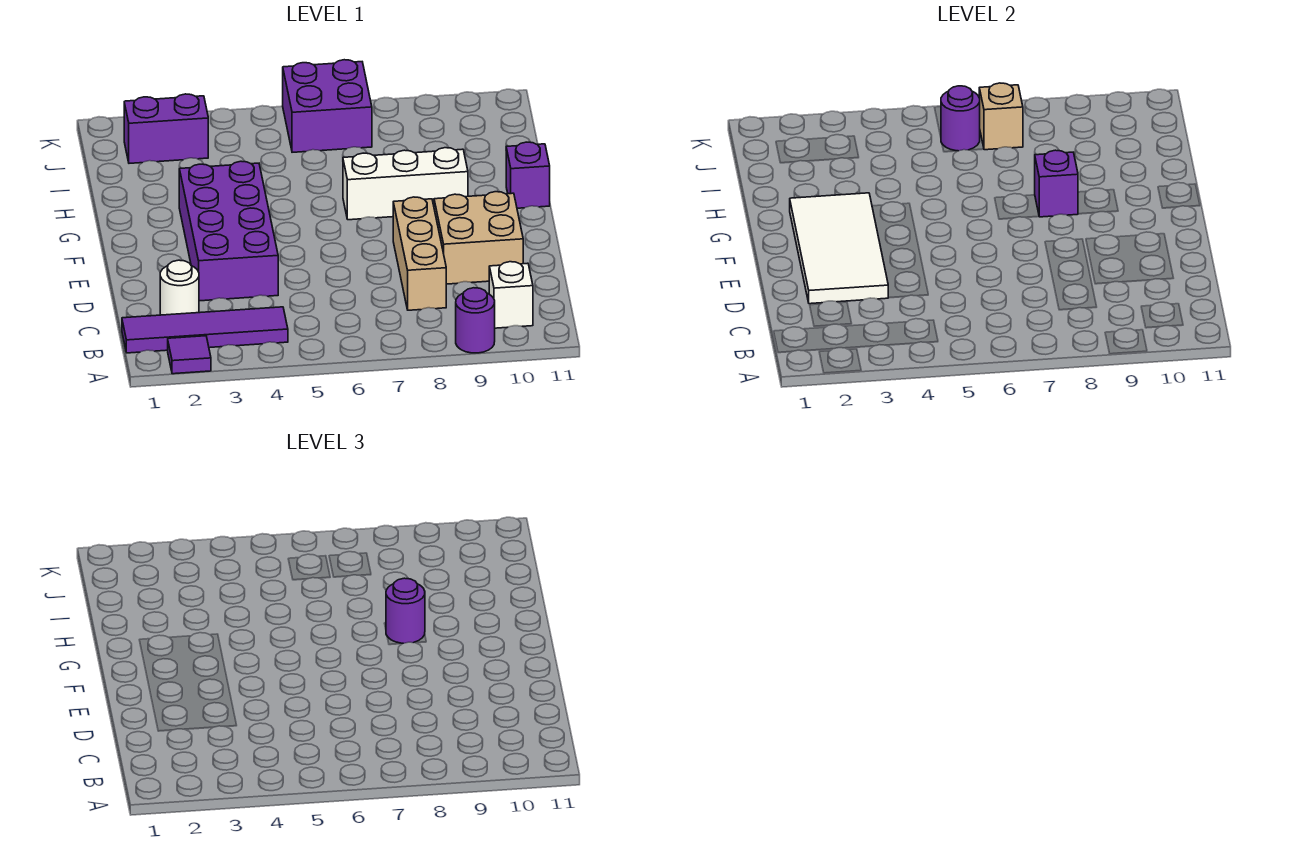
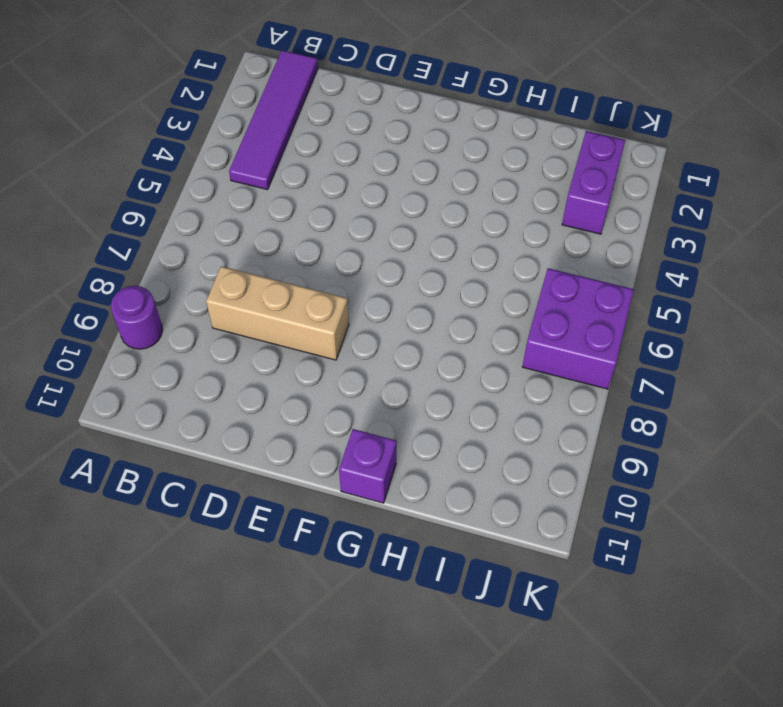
none -> purple 1x1 tile [168,336,211,374]
none -> white 1x1 brick [489,262,533,328]
none -> white 1x1 round brick [160,260,199,315]

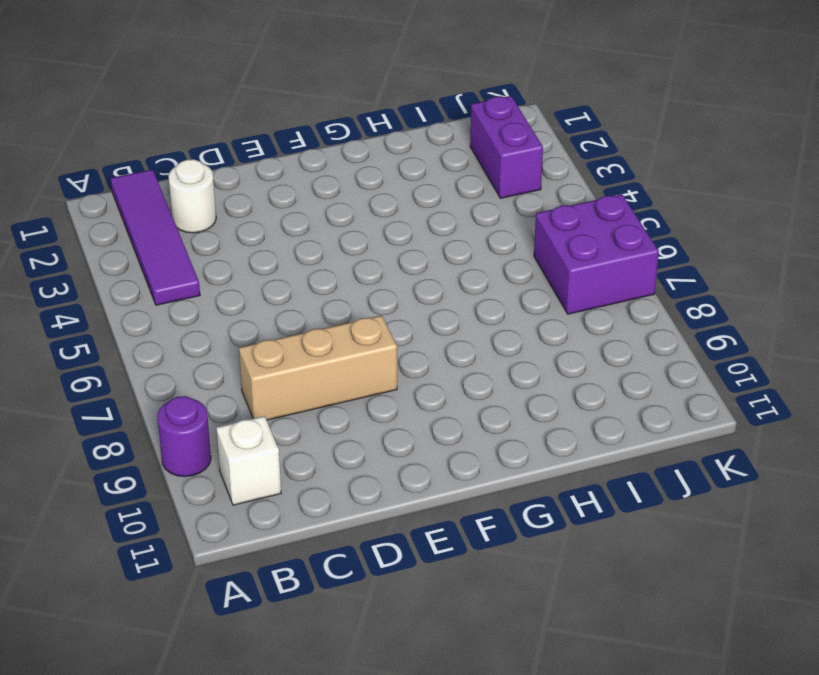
none -> purple 1x1 tile [168,336,211,374]
none -> purple 2x4 brick [179,161,278,301]
none -> tan 2x2 brick [434,192,523,284]

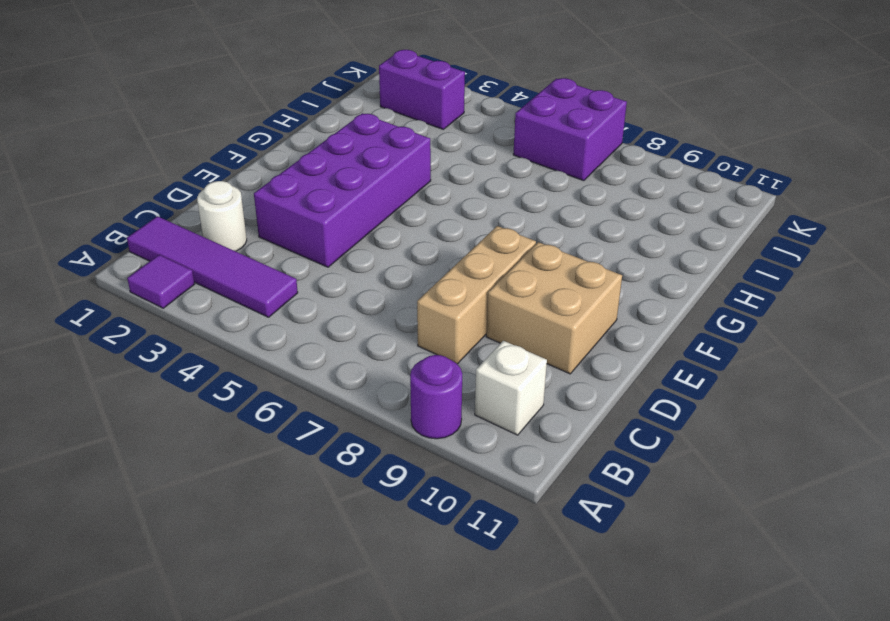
none -> white 1x3 brick [343,148,468,220]
none -> purple 1x1 brick [506,142,550,208]
none -> white 2x4 tile [790,193,888,304]

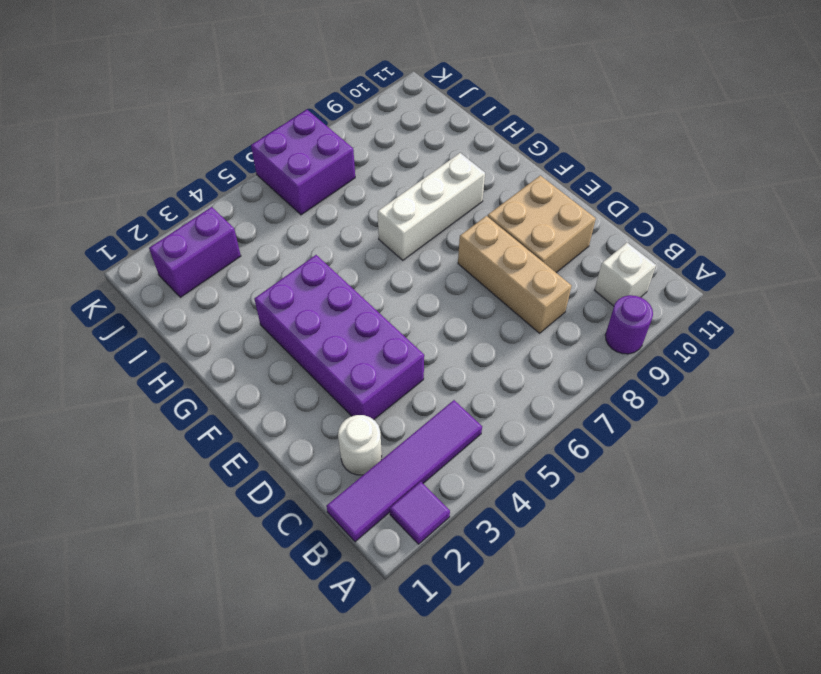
none -> purple 1x1 brick [506,142,550,208]
none -> white 2x4 tile [790,193,888,304]
none -> purple 1x1 brick [1035,150,1078,217]

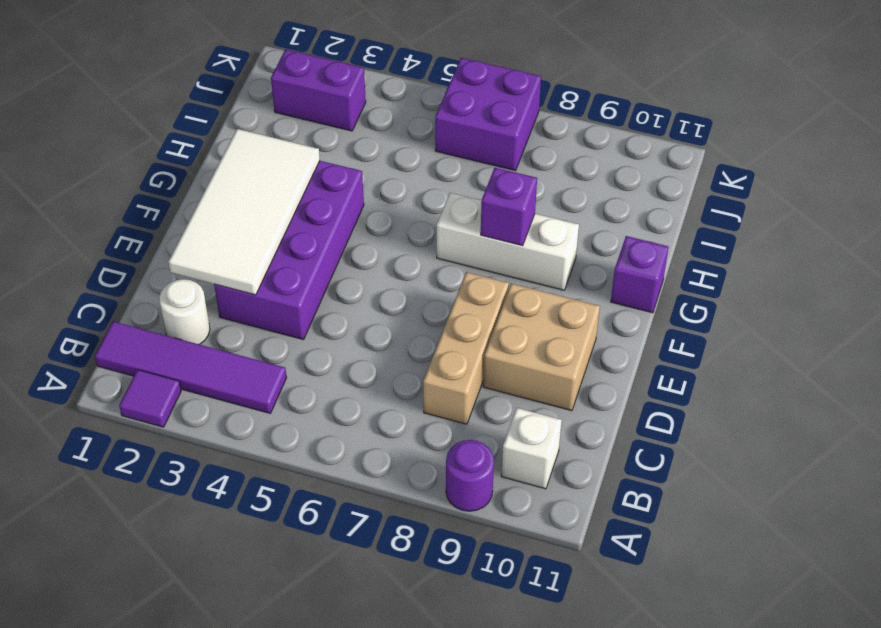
none -> purple 1x1 round brick [941,86,980,151]
none -> tan 1x1 brick [979,83,1023,150]
none -> purple 1x1 round brick [386,578,425,643]

